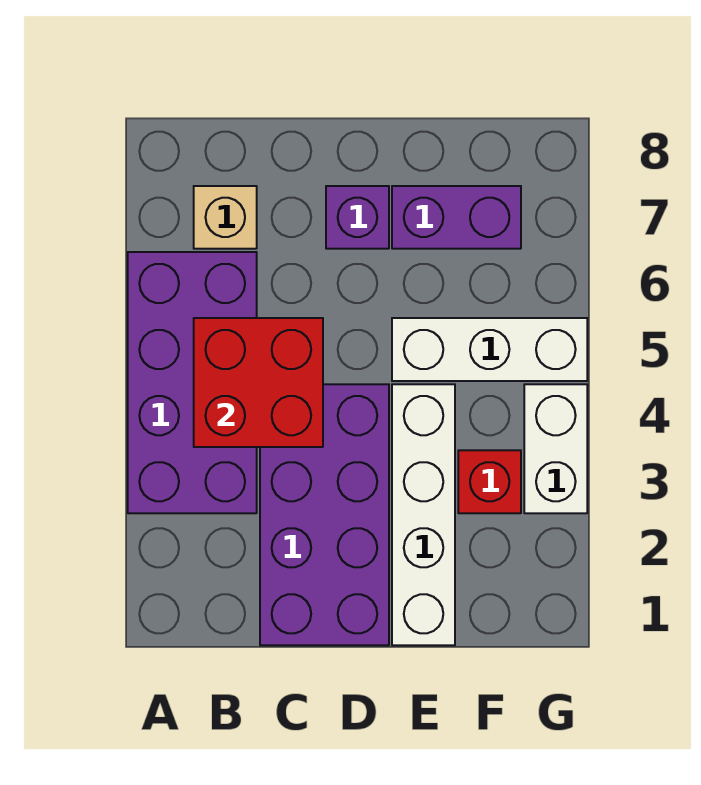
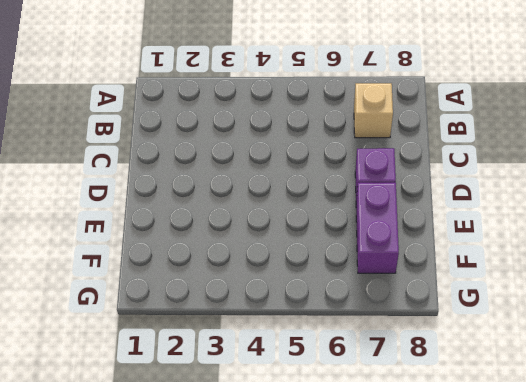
none -> purple 2x4 brick [128,252,257,513]
none -> purple 2x4 brick [260,384,389,645]

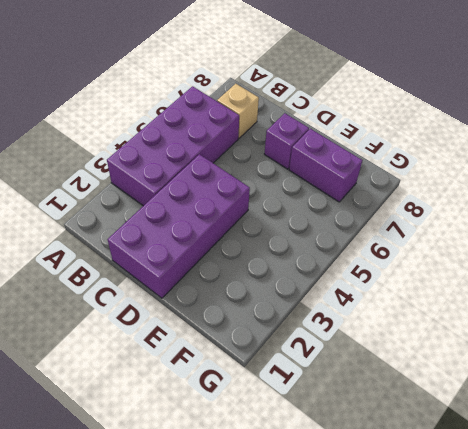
none -> white 1x4 brick [392,384,455,645]
none -> white 1x3 brick [392,318,587,381]

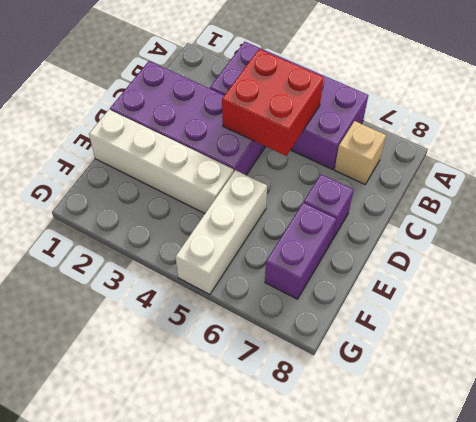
none -> red 1x1 brick [458,450,521,513]
none -> white 1x2 brick [524,384,587,513]

